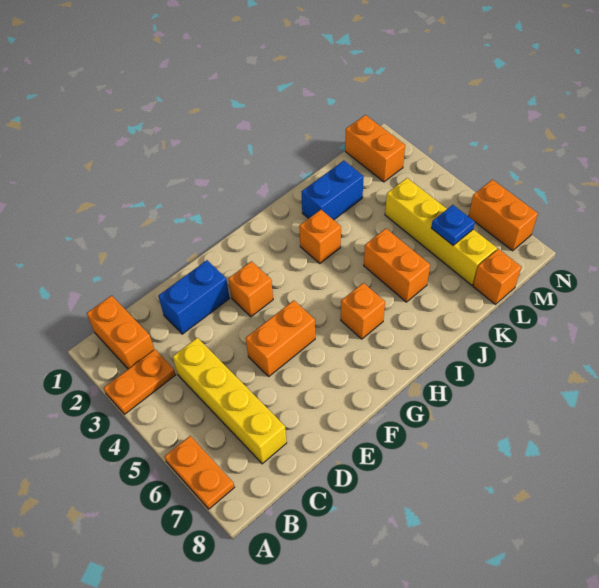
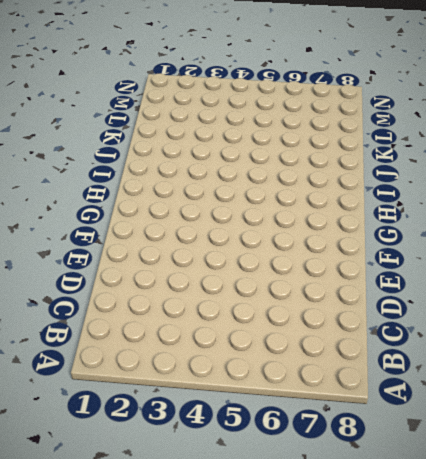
none -> orange 1x2 plate [104,349,176,414]
none -> orange 1x2 plate [164,436,234,509]
none -> orange 1x2 brick [87,296,154,369]

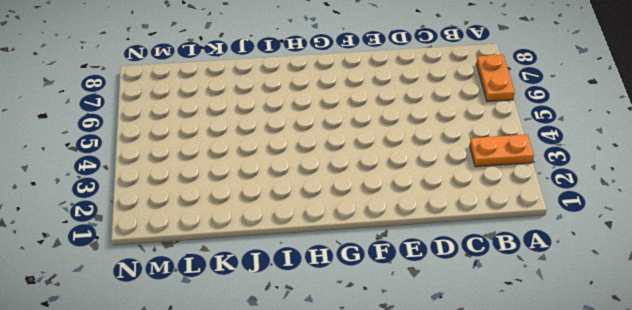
none -> orange 1x2 brick [87,296,154,369]
none -> yellow 1x4 brick [173,338,287,464]
none -> blue 1x2 brick [158,260,230,334]

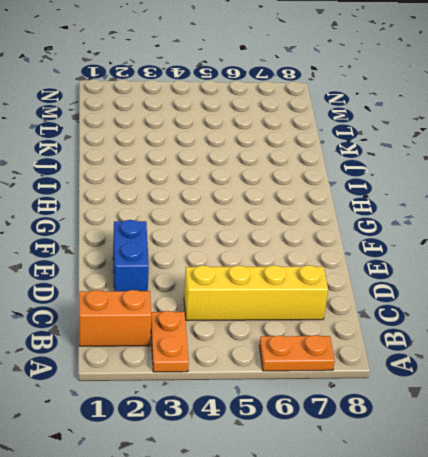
none -> orange 1x2 brick [246,300,315,376]
none -> orange 1x1 brick [229,261,273,317]
none -> orange 1x1 brick [341,283,385,339]

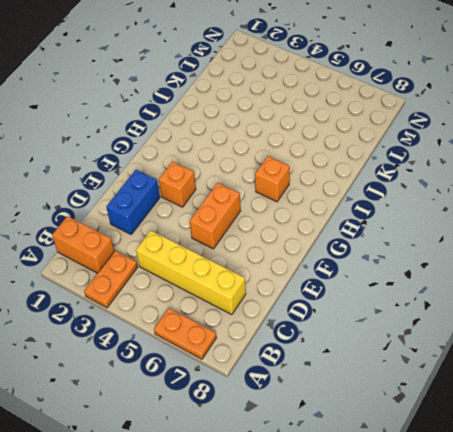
none -> orange 1x1 brick [299,210,341,263]
none -> blue 1x2 brick [302,161,364,220]
none -> orange 1x2 brick [364,229,430,302]

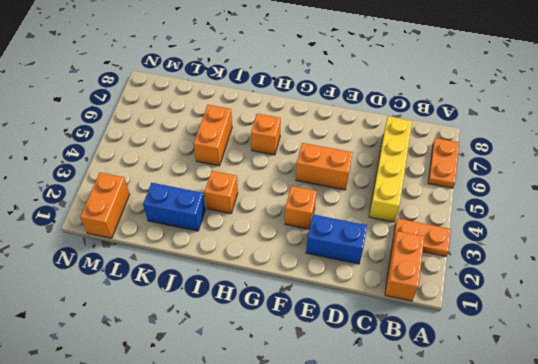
none -> yellow 1x4 brick [385,178,497,285]
none -> orange 1x1 brick [473,249,521,304]
none -> orange 1x2 brick [468,180,538,251]

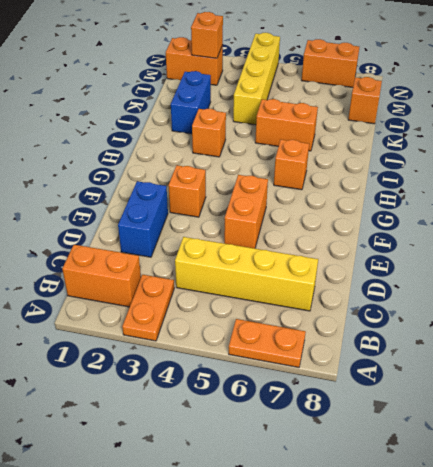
yellow 1x4 brick [233,33,280,125] -> yellow 1x4 brick turned to [385,178,497,285]
orange 1x1 brick [191,12,223,58] -> none
none -> blue 1x1 plate [431,205,475,245]

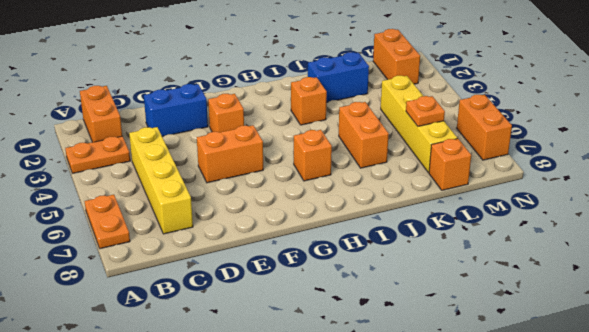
orange 1x1 plate [406,96,445,126] -> blue 1x1 plate [431,205,475,245]

